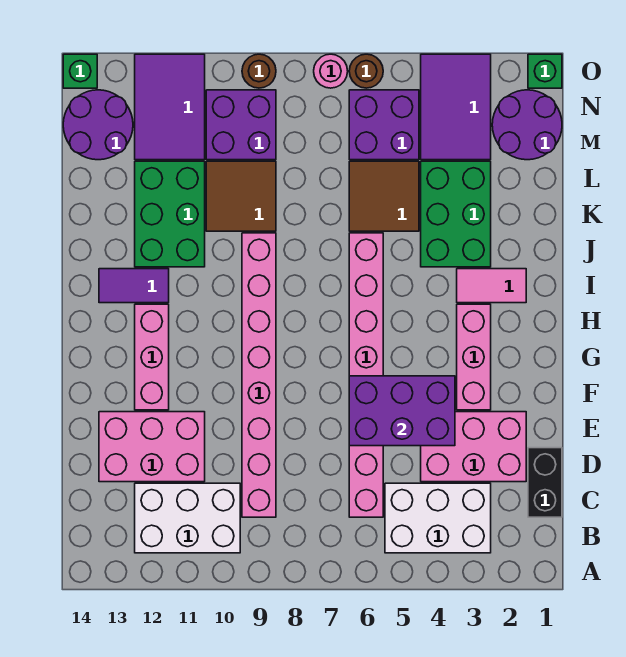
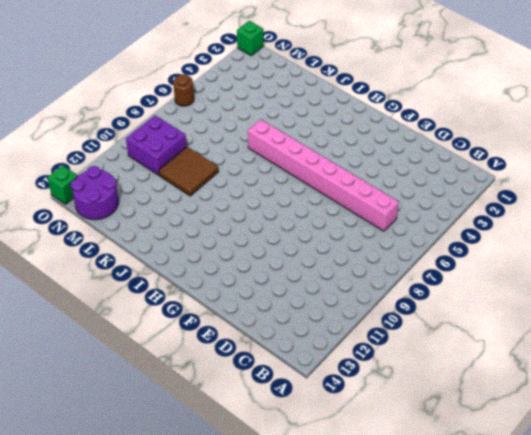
none -> white 2x3 brick [385,483,491,553]
none -> white 2x3 brick [135,483,240,553]
none -> black 1x2 brick [528,448,562,517]

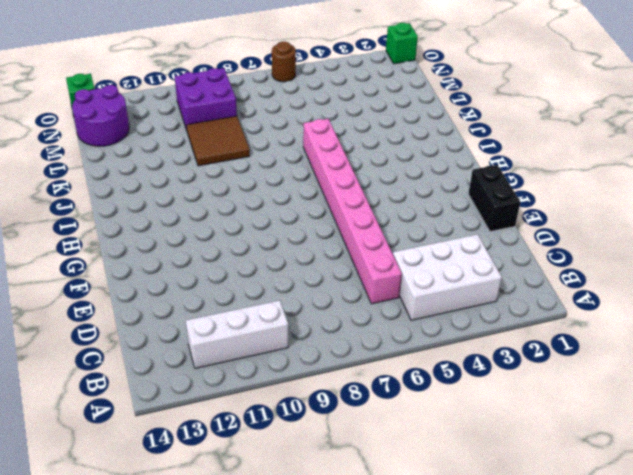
white 1x3 brick [186,300,288,368] -> white 2x3 brick [135,483,240,553]
black 1x2 brick [468,165,520,232] -> black 1x2 brick moved to [528,448,562,517]
none -> pink 1x8 brick [242,233,276,517]
none -> pink 2x3 brick [421,412,526,482]
none -> pink 2x3 brick [99,412,205,482]

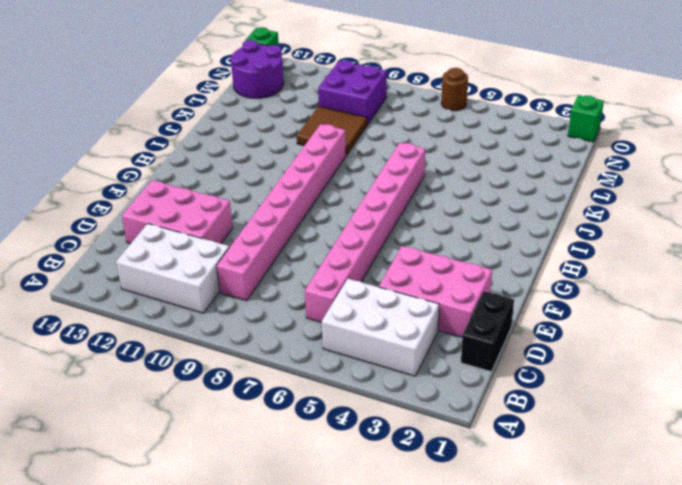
none -> pink 1x3 brick [457,304,491,410]
none -> pink 1x3 brick [135,304,169,410]
none -> pink 1x2 tile [457,269,526,303]

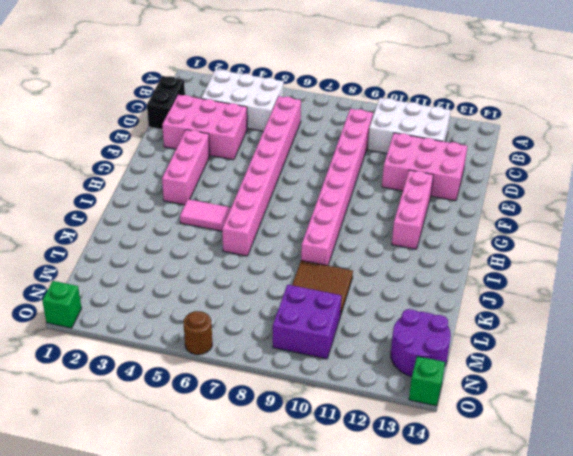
pink 1x2 tile [180,199,231,231] -> pink 1x2 tile moved to [457,269,526,303]
none -> purple 1x2 tile [99,269,169,303]
none -> green 2x3 brick [421,161,491,267]
none -> green 2x3 brick [135,161,205,267]

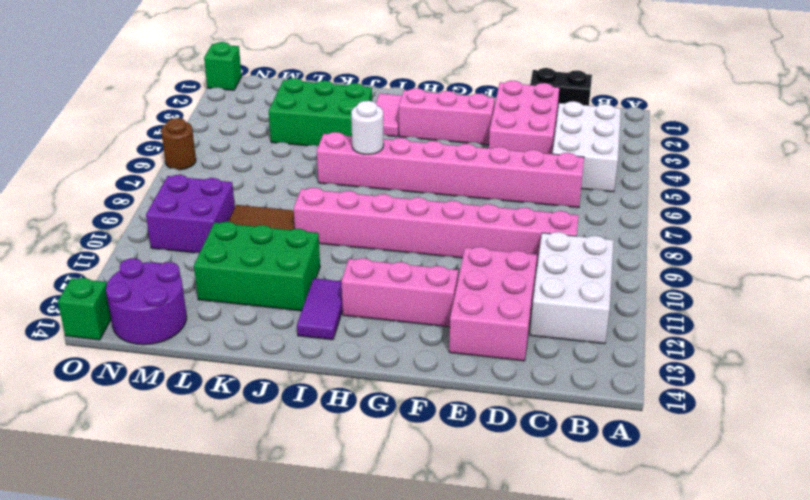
white 1x1 round brick [351,101,384,154] -> none
none -> brown 2x2 tile [349,161,419,231]
none -> purple 2x2 round brick [492,90,562,160]
none -> purple 2x3 tile [421,54,491,160]

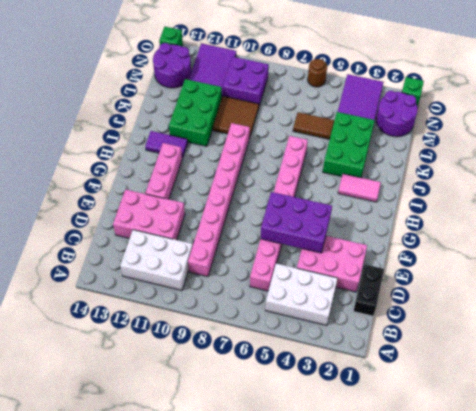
brown 1x2 tile [293,112,334,139] -> brown 2x2 tile [349,161,419,231]
none -> pink 1x3 brick [457,304,491,410]
none -> purple 2x2 brick [349,90,419,160]
none -> pink 1x1 round brick [314,54,348,88]

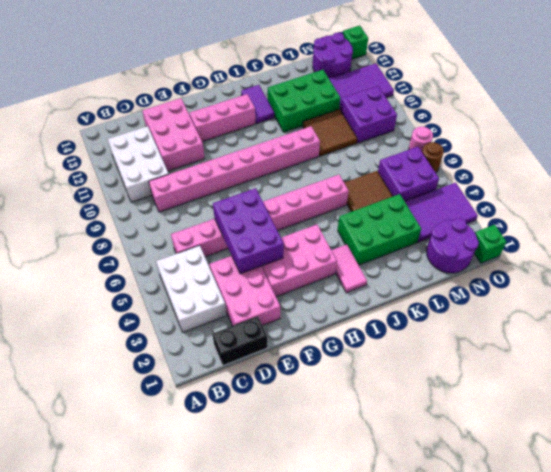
pink 2x3 brick [261,225,337,297] -> pink 1x3 brick [457,304,491,410]
none -> brown 1x1 round brick [242,54,276,88]

